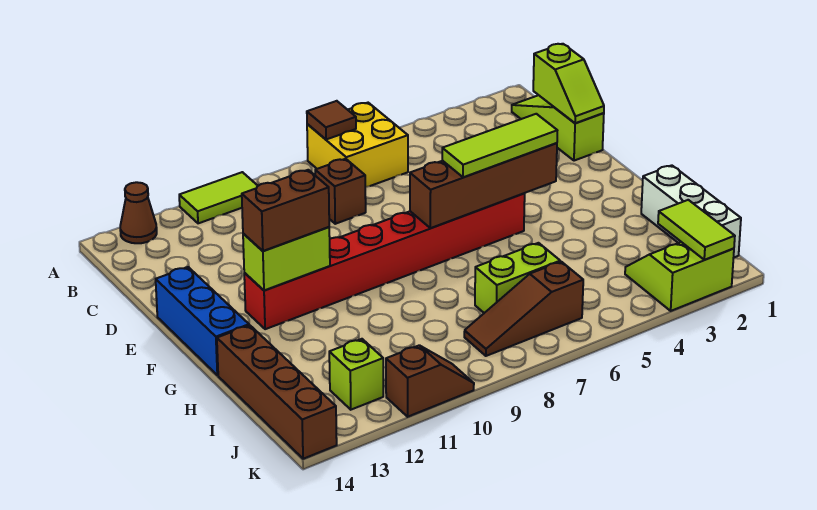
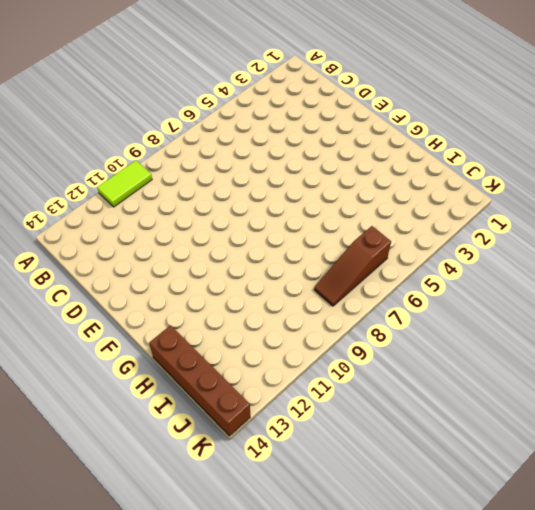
none -> yellow 2x2 brick [307,103,408,187]
none -> brown 1x1 cone [120,182,157,243]
none -> lime 1x3 slope [512,95,604,161]

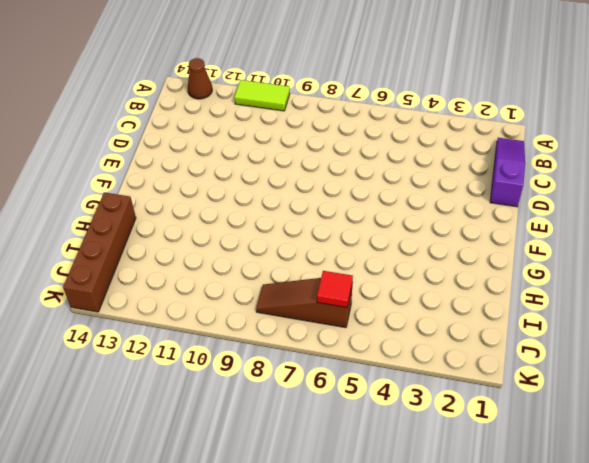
purple 1x3 slope [490,138,525,207] -> lime 1x3 slope [512,95,604,161]
red 1x1 tile [317,271,353,308] -> none
none -> yellow 2x2 brick [307,103,408,187]
none -> brown 1x1 brick [315,159,366,224]
none -> blue 1x3 brick [156,267,249,375]

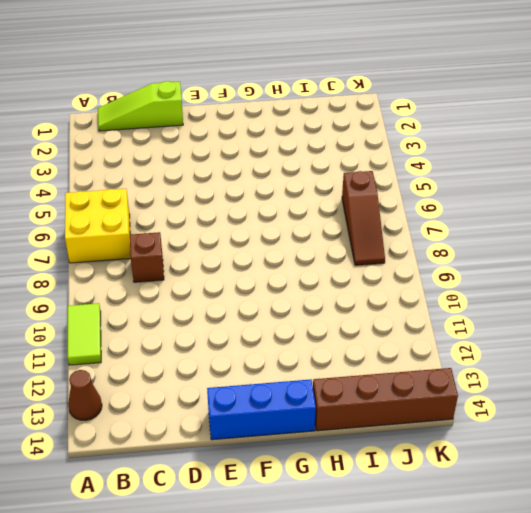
none -> red 1x8 brick [244,194,525,329]
none -> white 1x3 brick [641,165,741,257]
none -> lime 1x2 brick [475,243,560,313]

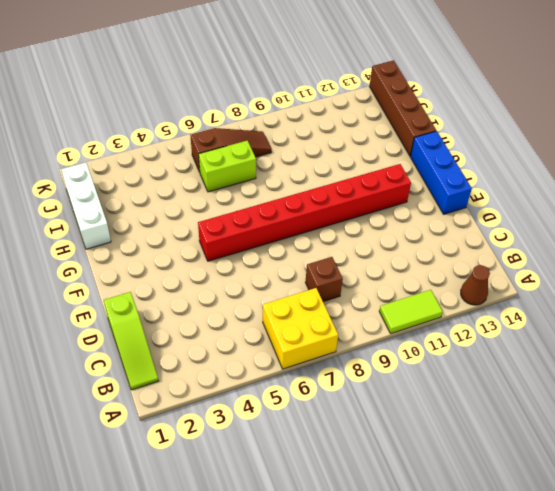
none -> lime 2x2 slope [625,242,734,311]
none -> lime 1x1 brick [329,339,383,410]
none -> brown 1x2 slope [386,345,474,417]

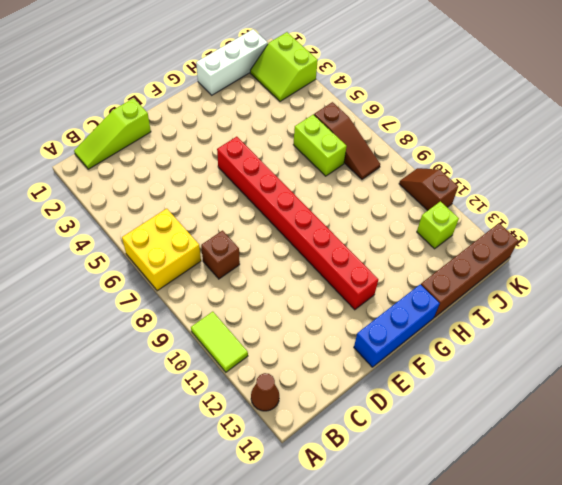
none -> brown 1x1 tile [307,101,356,140]
none -> lime 1x2 slope [533,44,604,123]
none -> brown 1x4 brick [410,143,557,228]

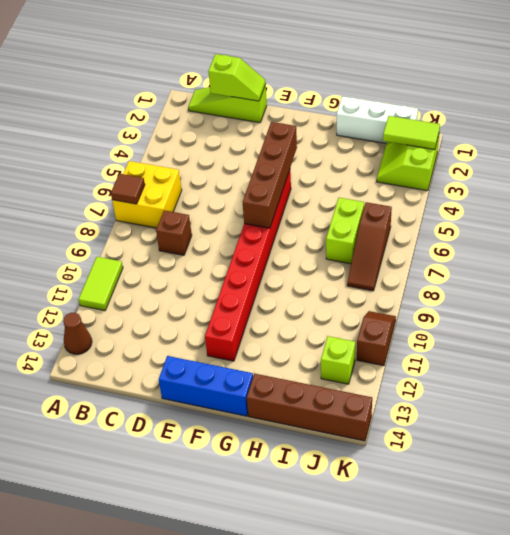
none -> lime 1x2 brick [243,227,330,291]
none -> lime 1x3 tile [442,114,557,177]
none -> brown 1x2 brick [242,170,329,251]

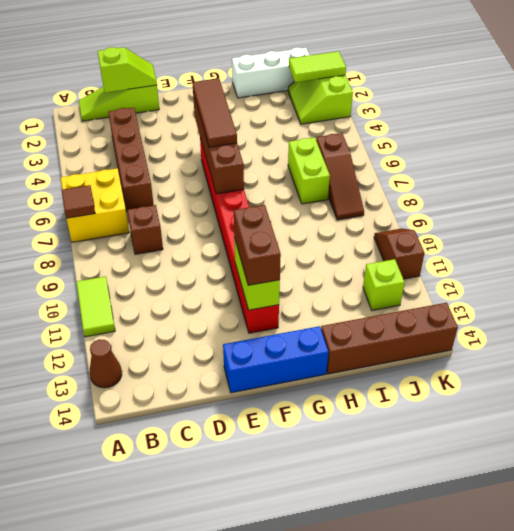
brown 1x4 brick [108,108,154,211] -> none
brown 1x3 tile [192,78,237,147] -> lime 1x3 tile [442,114,557,177]

